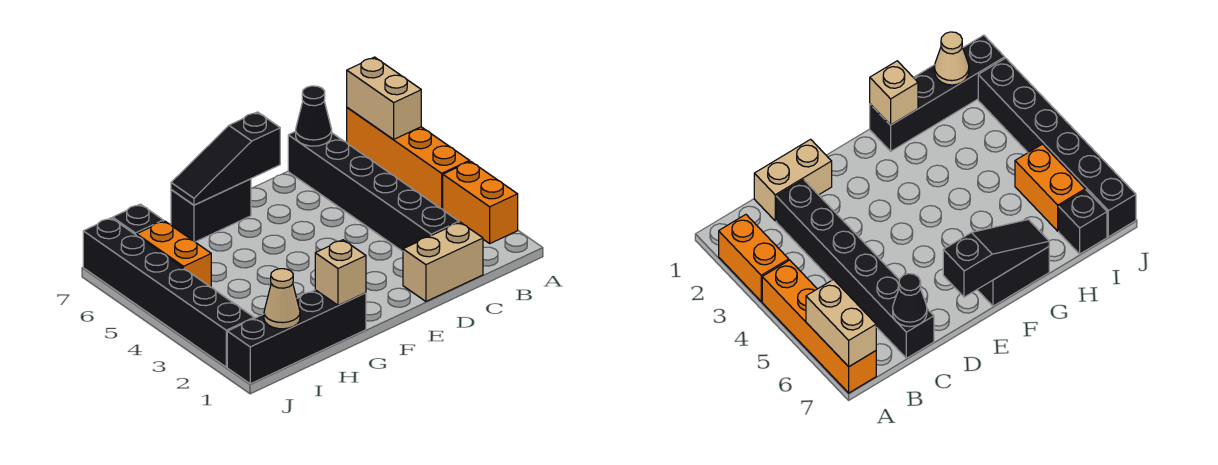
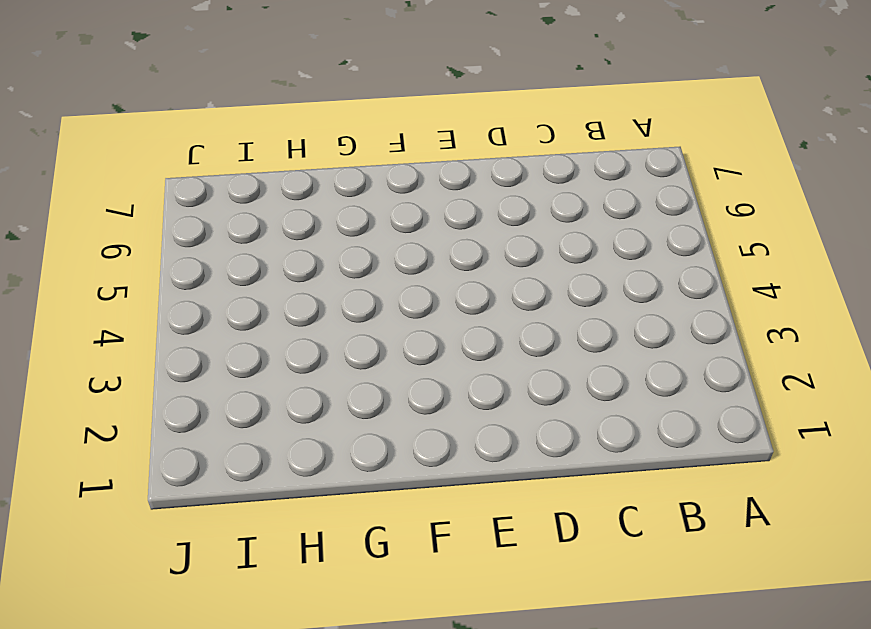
none -> orange 1x2 brick [443,161,518,243]
none -> orange 1x4 brick [347,108,470,209]
none -> tan 1x2 brick [403,222,483,301]

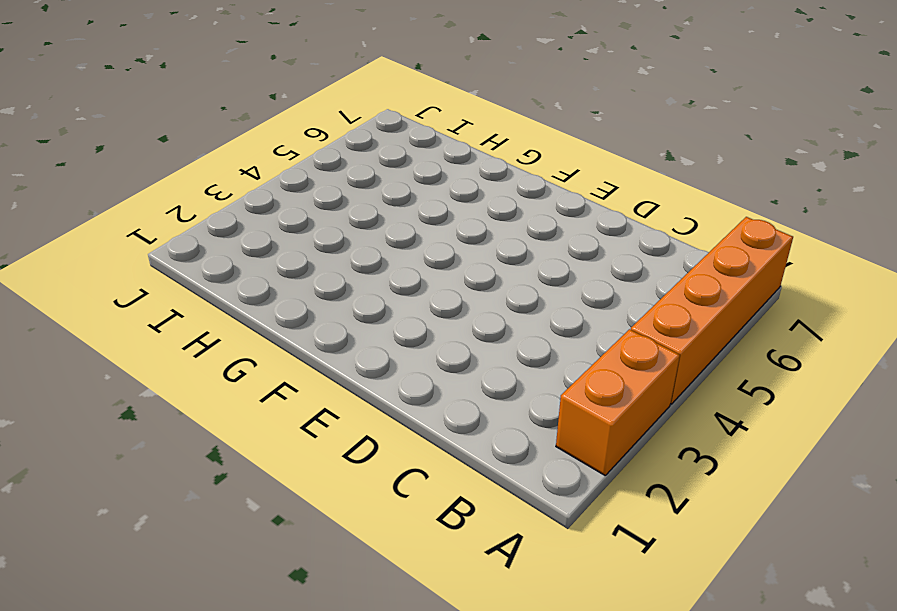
none -> tan 1x2 brick [403,222,483,301]
none -> black 1x6 brick [288,131,459,251]
none -> black 1x2 brick [171,179,251,242]

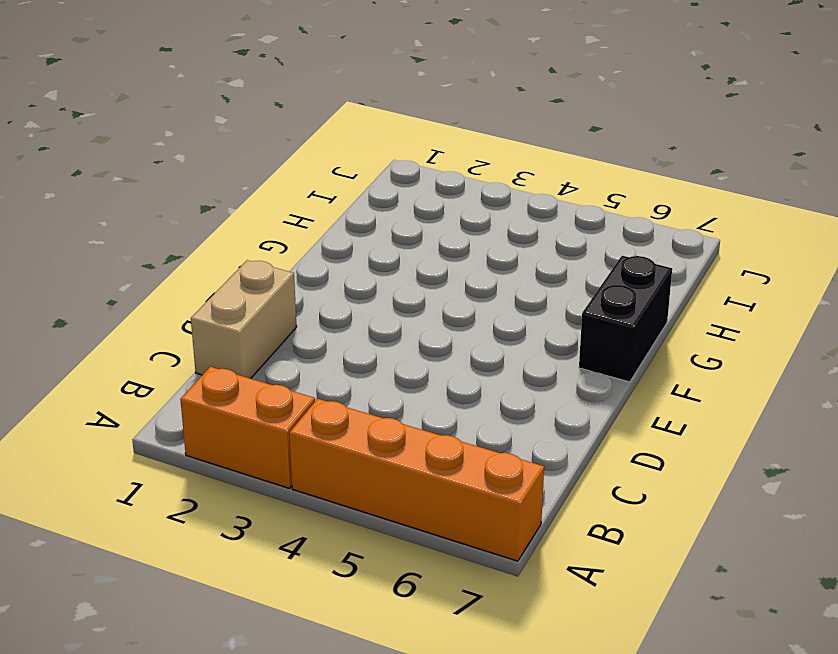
none -> black 1x6 brick [288,131,459,251]
none -> black 1x4 brick [227,290,366,384]
none -> orange 1x2 brick [137,221,211,287]

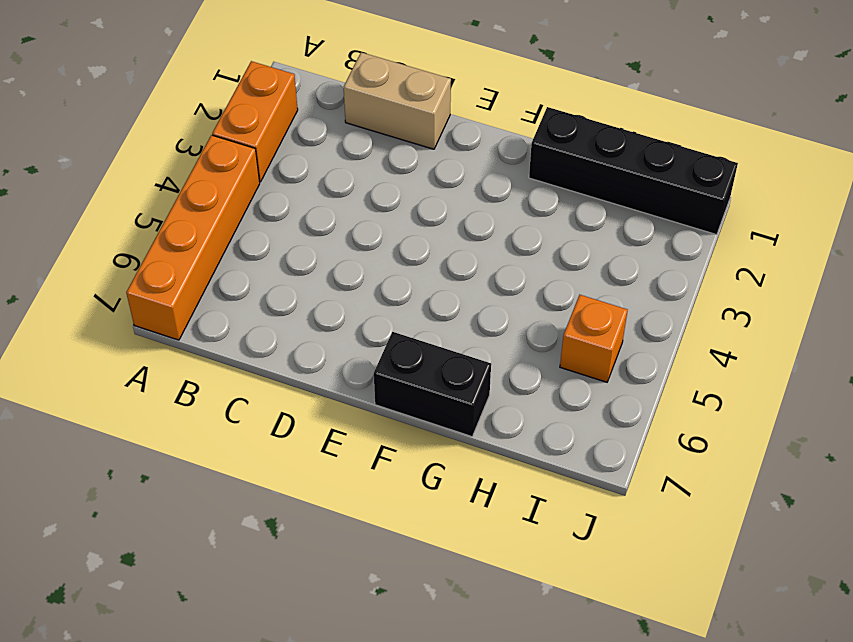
orange 1x1 brick [560,295,628,382] -> orange 1x2 brick [137,221,211,287]
none -> black 1x6 brick [288,131,459,251]
none -> black 1x1 brick [113,204,163,235]
none -> black 1x6 brick [83,218,254,367]

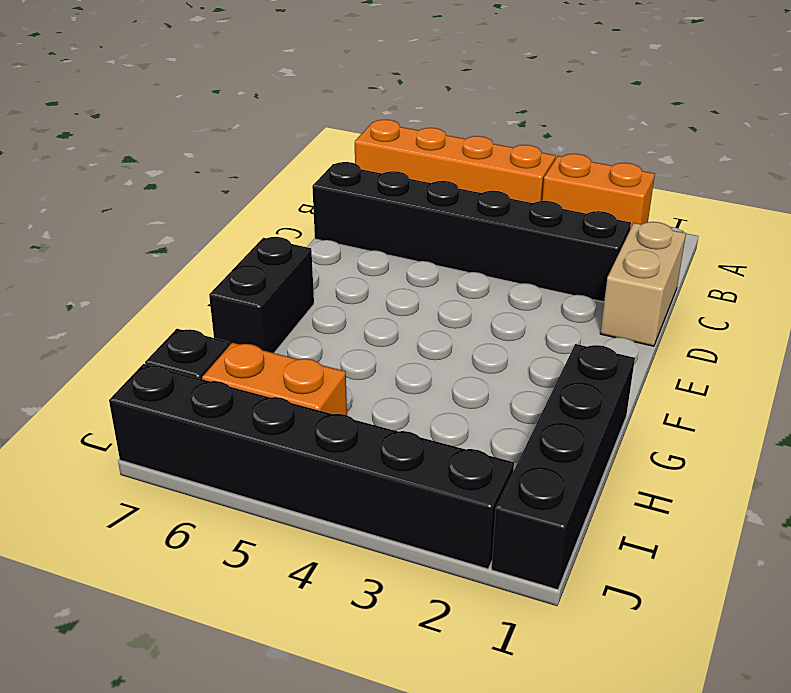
none -> tan 1x2 brick [347,57,421,140]
none -> black 1x1 cone [296,86,332,146]
none -> black 1x3 slope [171,112,280,205]

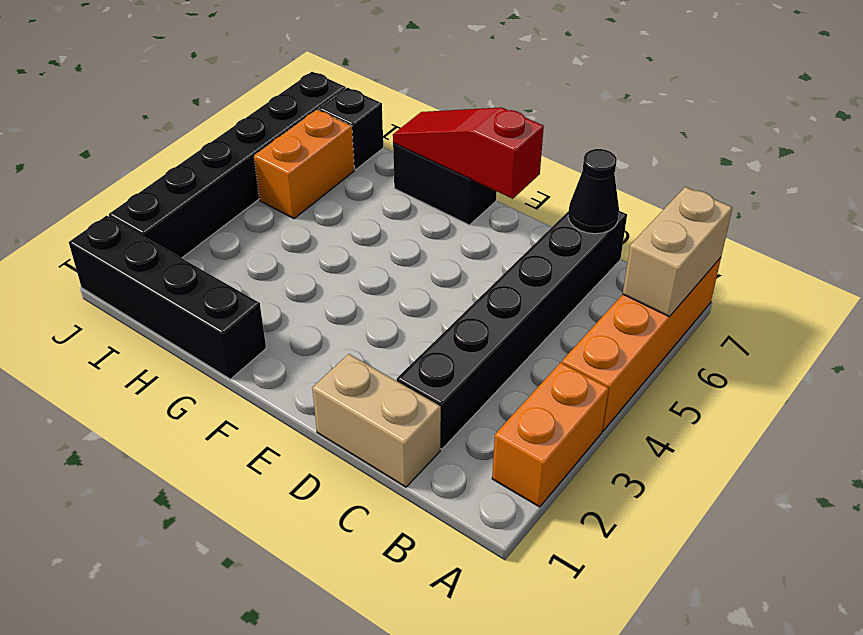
red 1x3 slope [393,107,544,199] -> black 1x3 slope [171,112,280,205]
none -> tan 1x1 brick [315,240,366,306]
none -> tan 1x1 cone [264,269,300,329]

